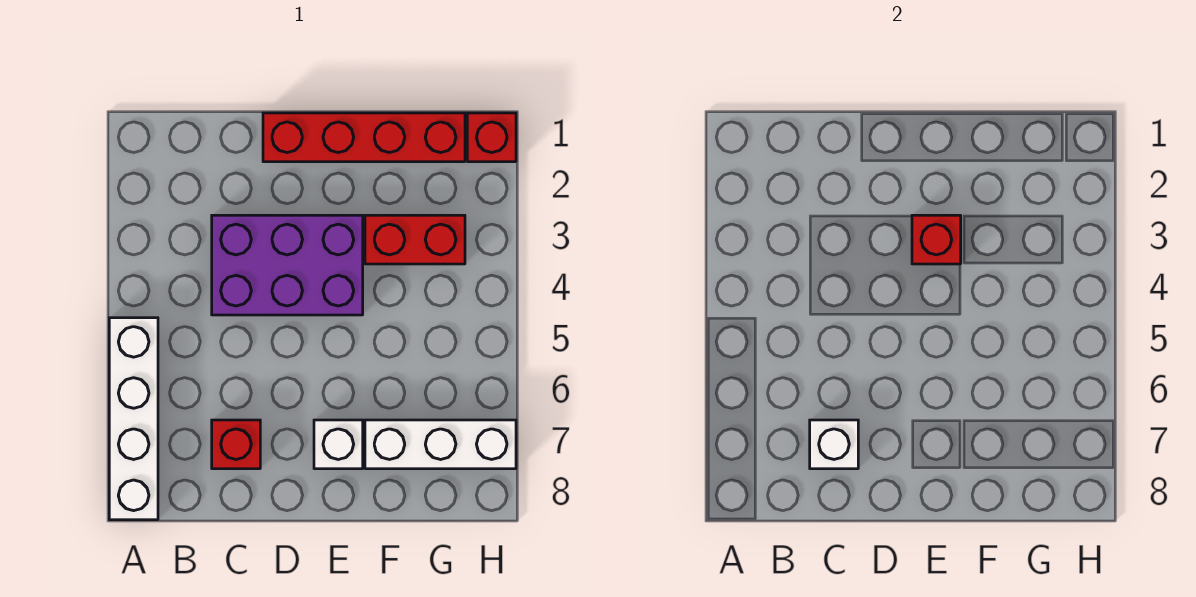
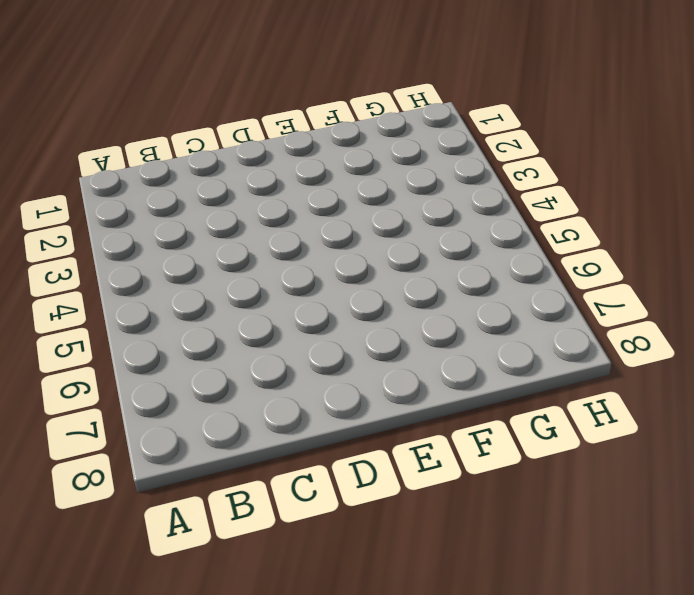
none -> white 1x4 brick [109,318,158,520]
none -> purple 2x3 brick [212,215,363,315]

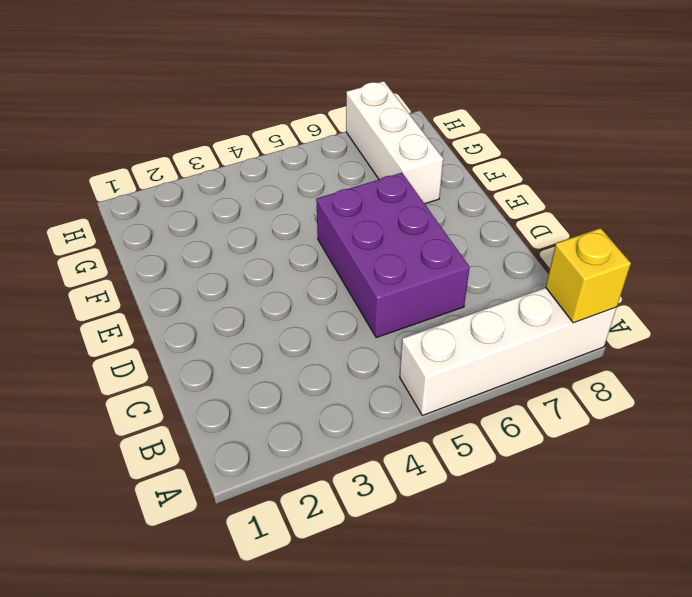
yellow 1x1 brick [546,228,631,323] -> none
purple 2x3 brick [316,173,470,338] -> purple 2x3 brick moved to [212,215,363,315]
none -> red 1x1 brick [212,420,260,469]
none -> red 1x4 brick [263,113,465,162]

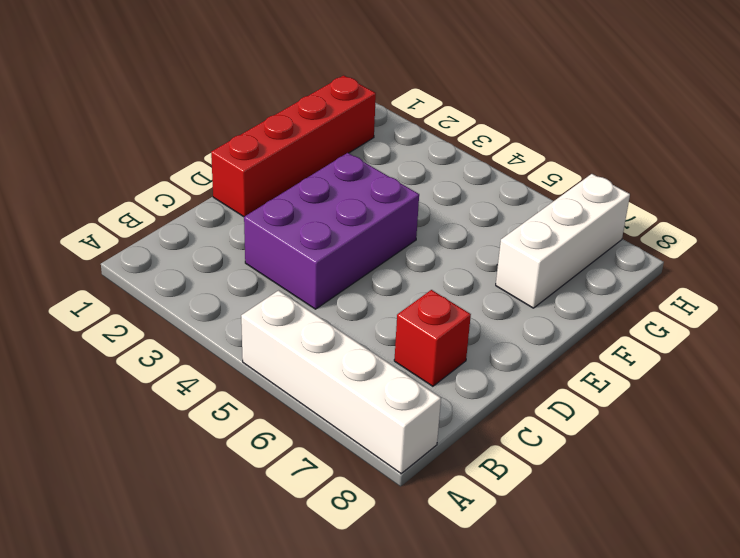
none -> white 1x1 brick [314,420,363,469]
none -> red 1x2 brick [365,215,465,264]

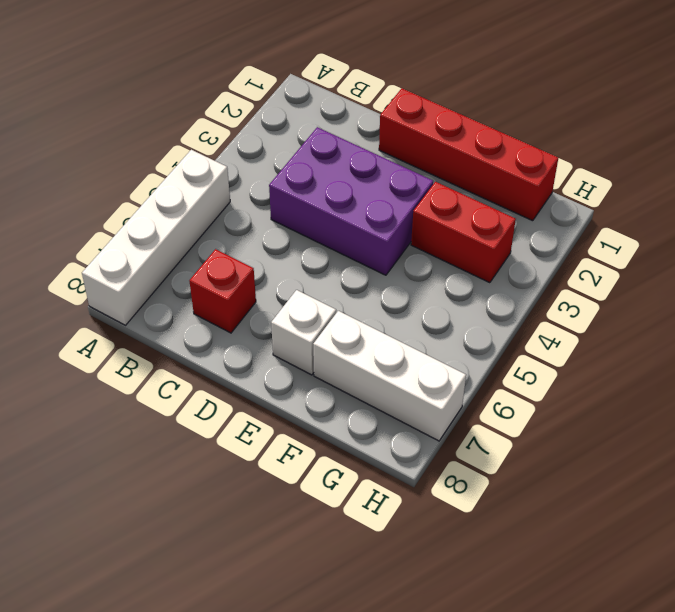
none -> red 1x1 brick [467,113,516,162]
none -> white 1x1 brick [810,420,858,469]

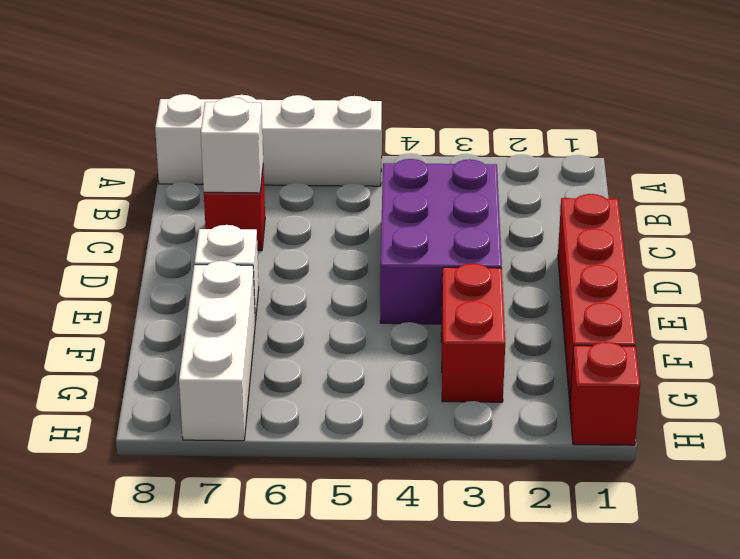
none -> red 1x1 brick [912,215,961,264]

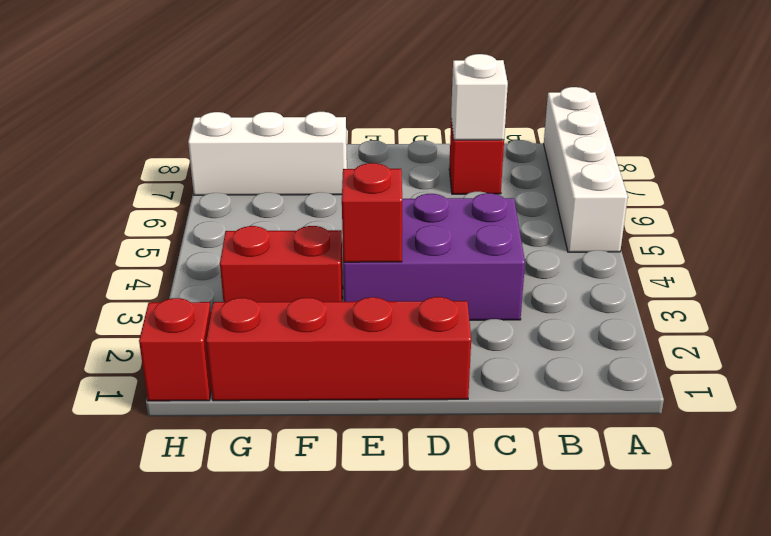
none -> white 1x1 brick [314,420,363,469]

